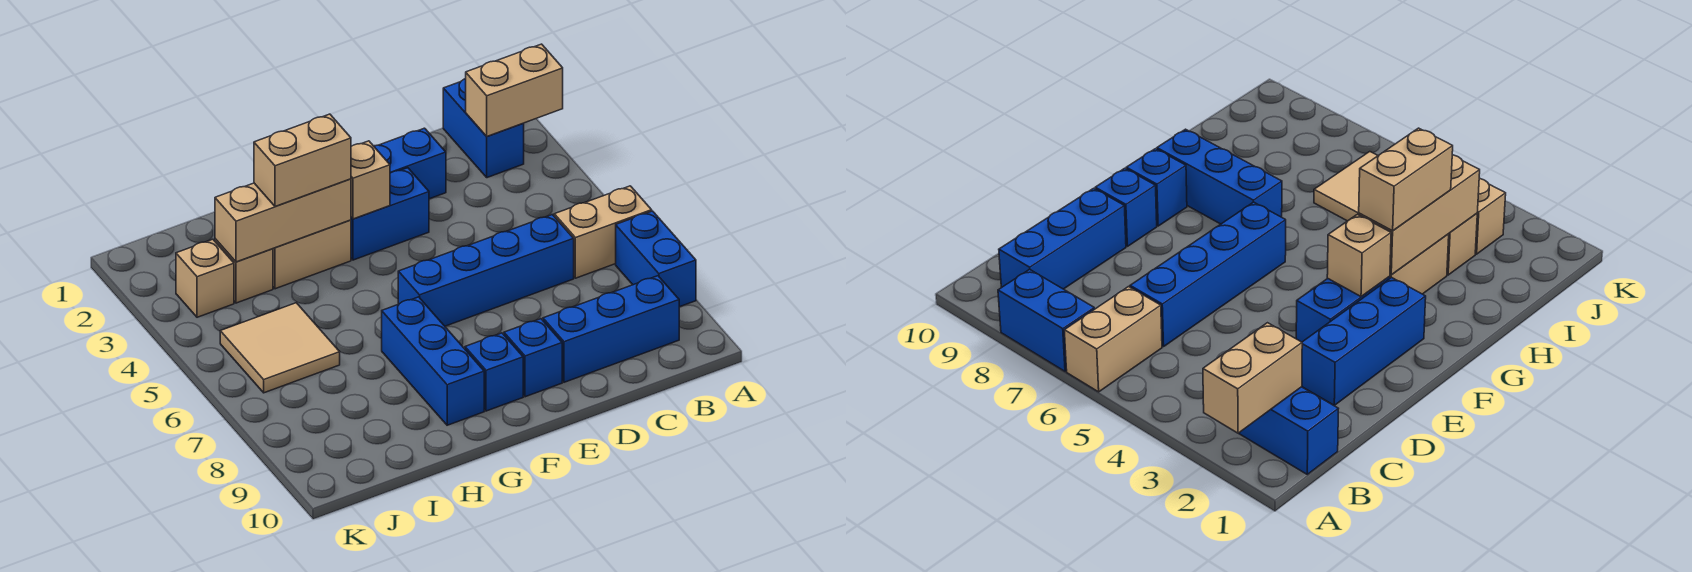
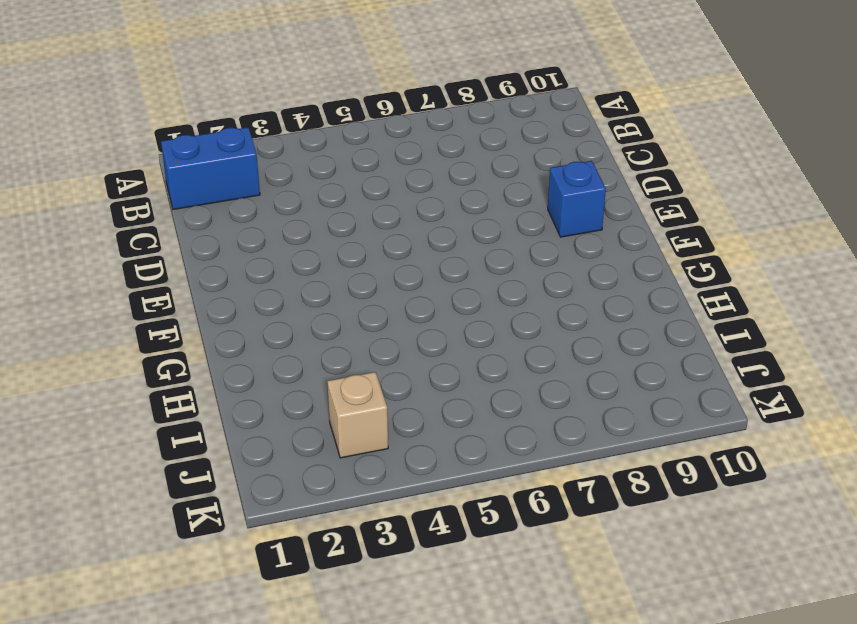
none -> tan 1x2 brick [554,186,652,278]
none -> blue 1x2 brick [616,211,696,307]
none -> blue 1x3 brick [543,276,679,382]

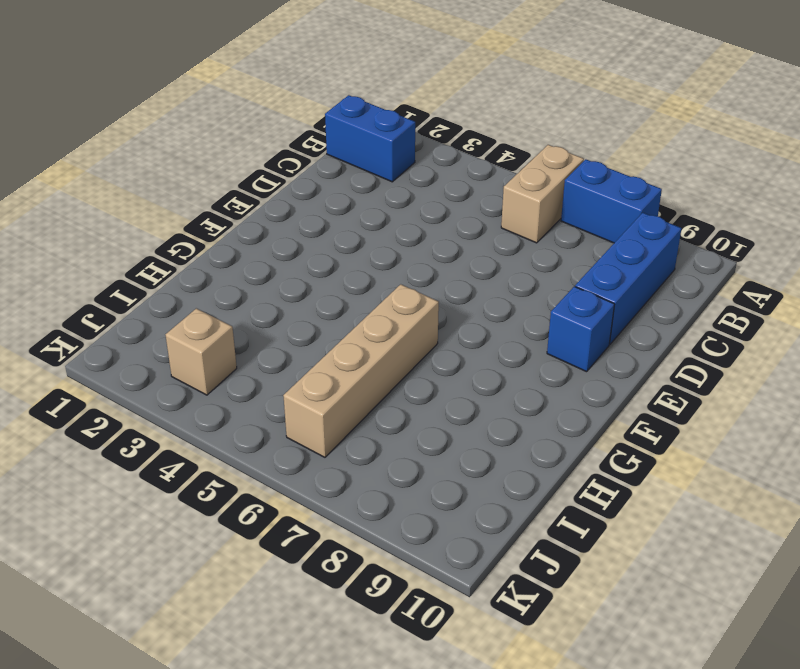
tan 1x4 brick [283,284,439,457] -> tan 2x2 tile [220,303,340,393]
none -> blue 1x4 brick [398,215,574,326]
none -> blue 1x3 brick [374,128,446,199]
none -> blue 1x2 brick [351,168,429,260]

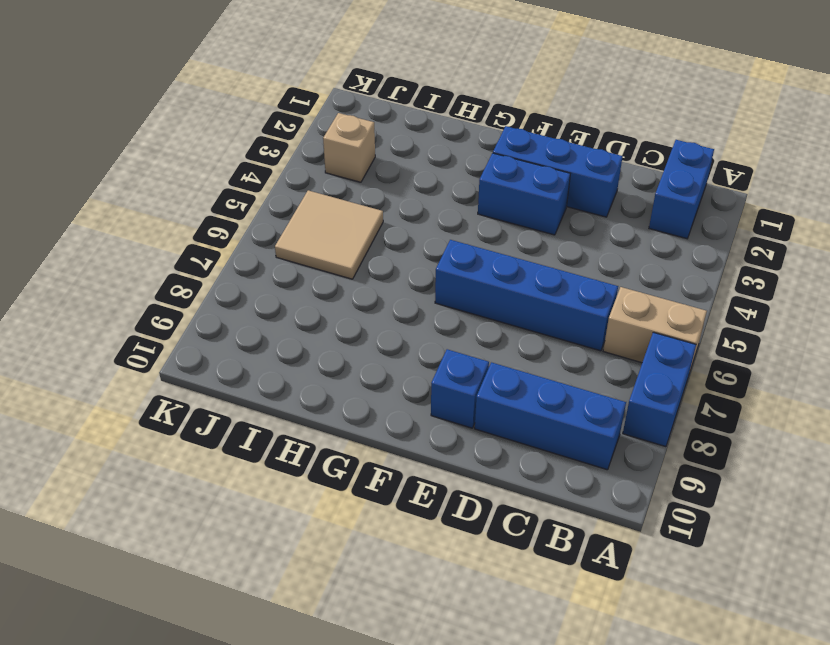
none -> blue 1x1 brick [465,333,523,411]
none -> tan 1x2 brick [273,220,351,289]
none -> blue 1x3 brick [382,297,484,425]

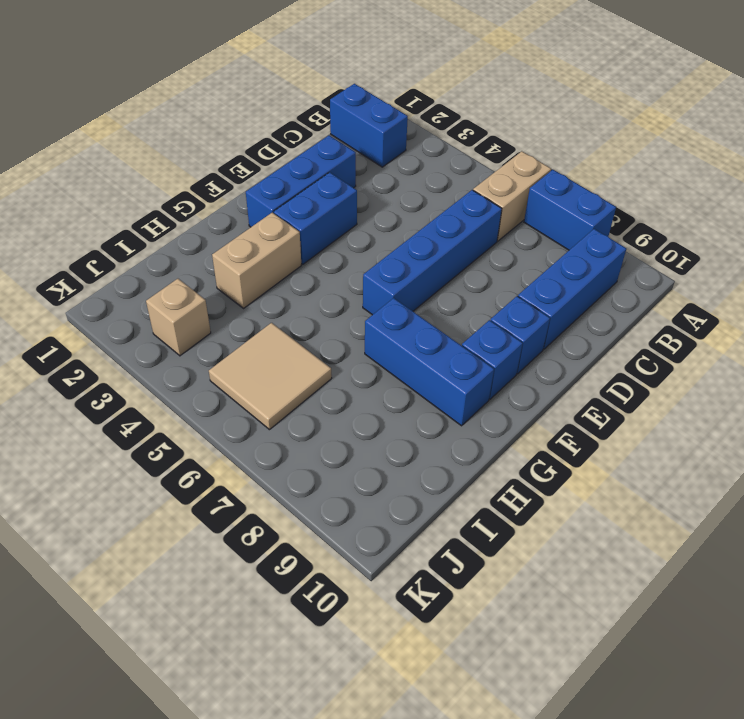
none -> tan 1x1 brick [215,239,273,303]
none -> tan 1x2 brick [466,44,563,137]
none -> tan 1x1 brick [351,141,390,219]

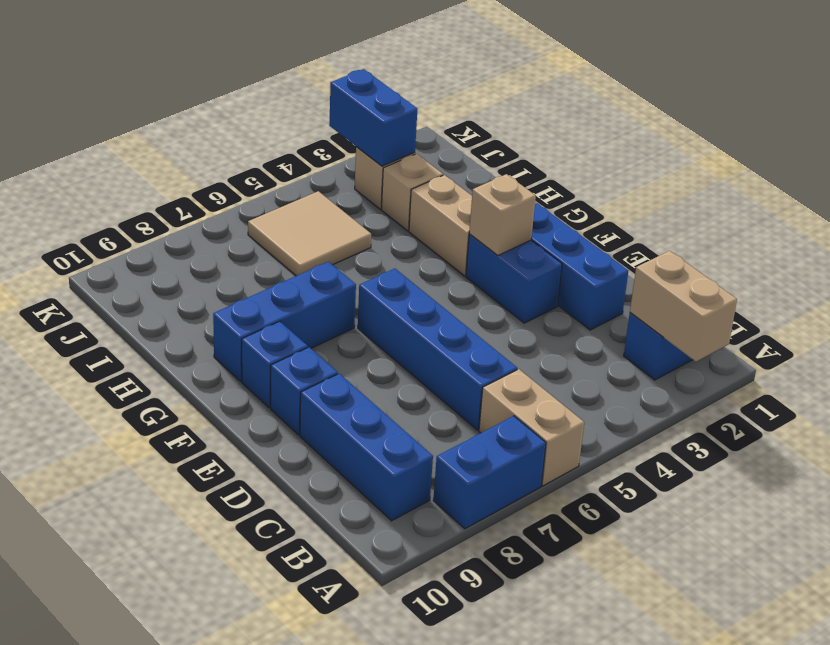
blue 1x2 brick [329,69,417,166] -> none
none -> tan 1x3 brick [215,179,351,262]
none -> tan 1x2 brick [254,114,351,206]

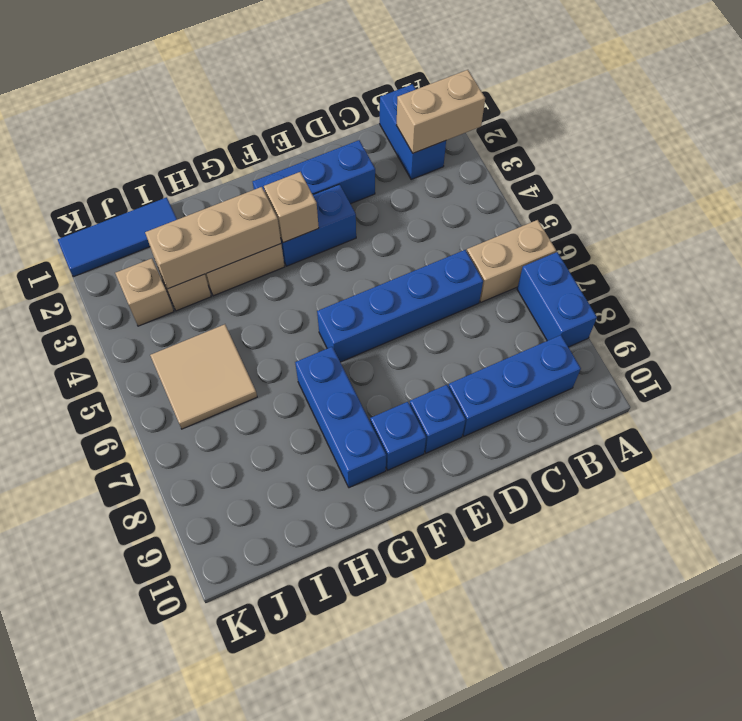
blue 1x3 tile [58,197,177,277] -> none
none -> tan 1x2 brick [254,114,351,206]

